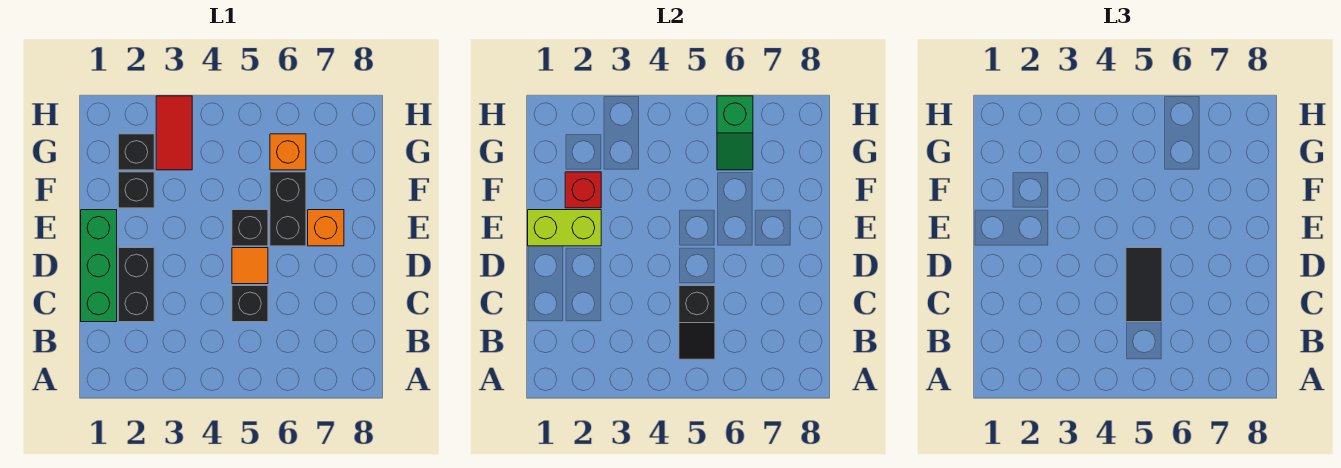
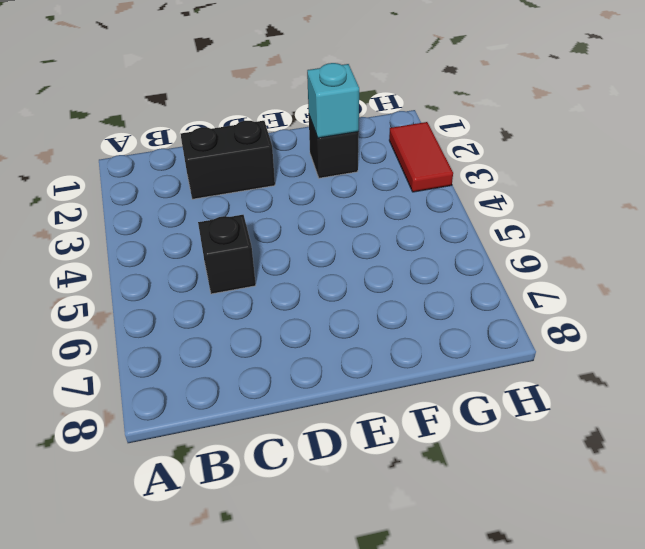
cyan 1x1 brick [307,63,359,138] -> red 1x1 brick [565,172,601,208]
red 1x2 tile [389,122,453,192] -> red 1x2 tile turned to [156,96,192,170]
none -> green 1x3 brick [81,210,117,322]
none -> orange 1x1 tile [232,248,268,284]
none -> black 1x1 brick [232,210,268,246]

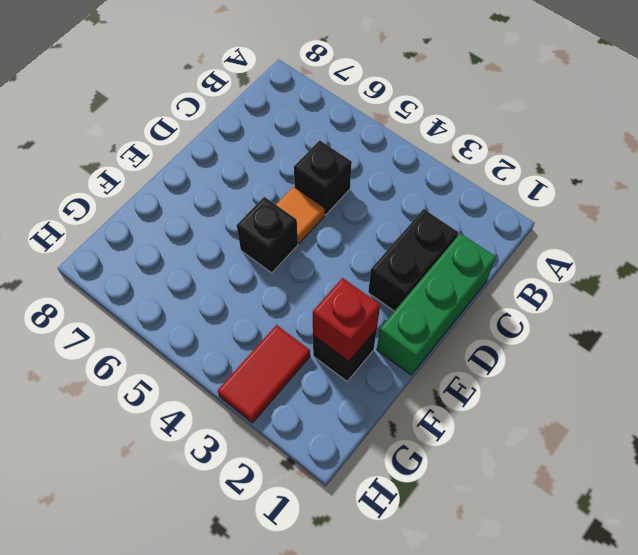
none -> black 1x2 brick [270,172,306,246]
none -> orange 1x1 brick [308,210,344,246]
none -> black 1x1 brick [118,134,154,170]

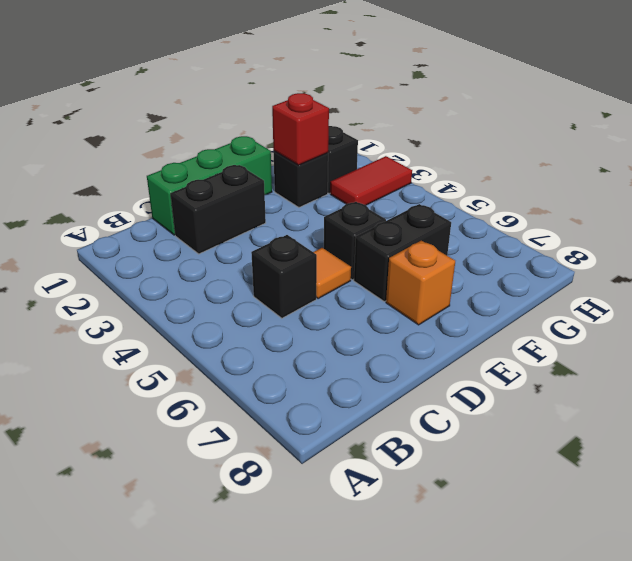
none -> orange 1x1 brick [270,134,306,170]
none -> black 1x2 slope [679,286,715,359]
none -> lime 1x2 brick [528,210,601,246]

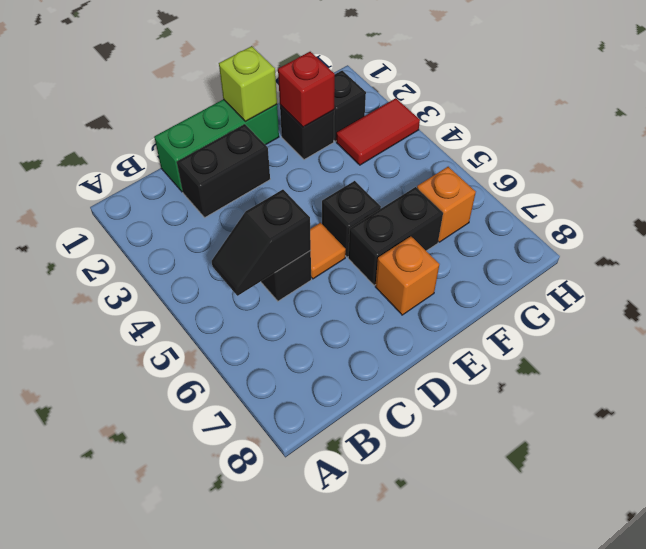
lime 1x1 brick [219,46,277,121] -> lime 1x2 brick [528,210,601,246]
none -> green 1x2 slope [717,96,753,170]
none -> black 1x2 tile [1126,248,1162,322]

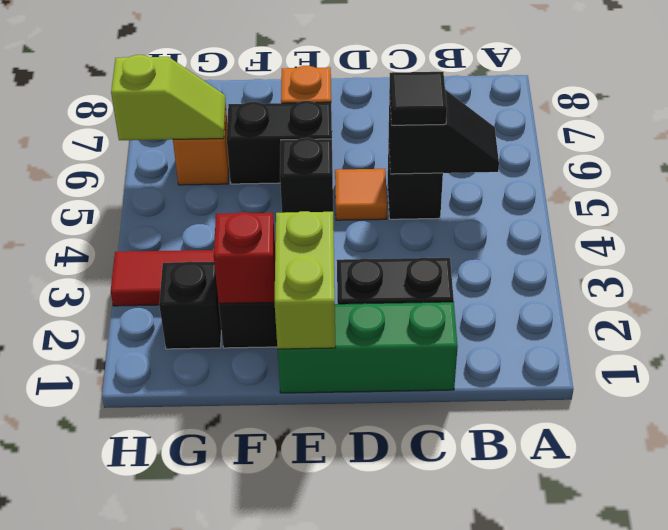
black 1x1 tile [390,72,447,125] -> black 1x2 tile [1126,248,1162,322]
lime 1x2 slope [111,55,226,140] -> green 1x2 slope [717,96,753,170]

